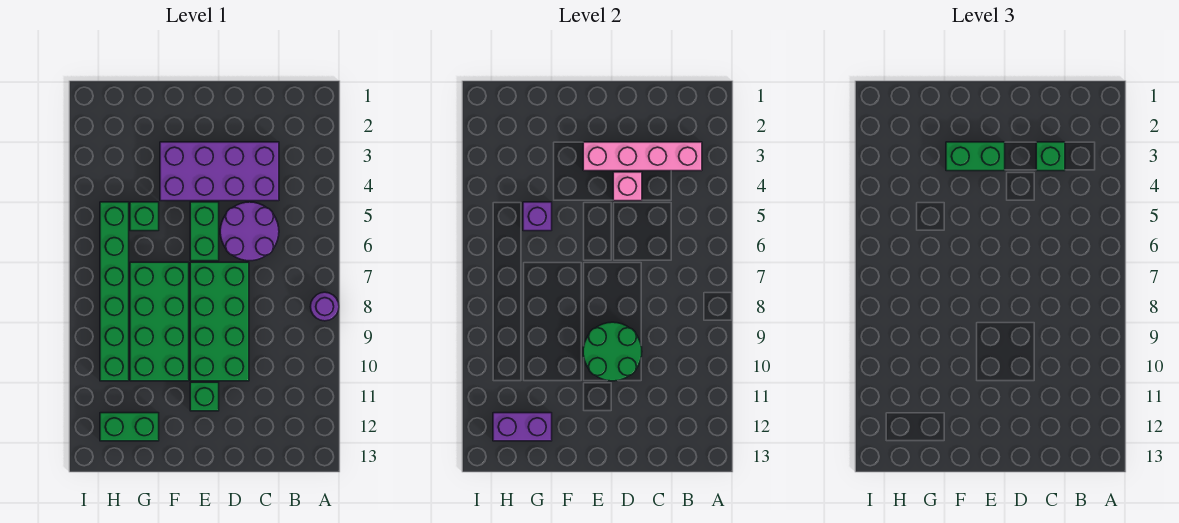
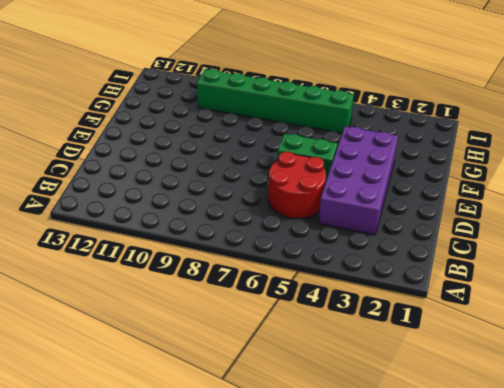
red 2x2 round brick [269,152,326,219] -> purple 2x2 round brick [220,202,279,261]
none -> purple 1x1 round brick [310,292,339,321]
none -> green 2x4 brick [190,262,249,381]
none -> green 1x1 brick [190,382,219,411]

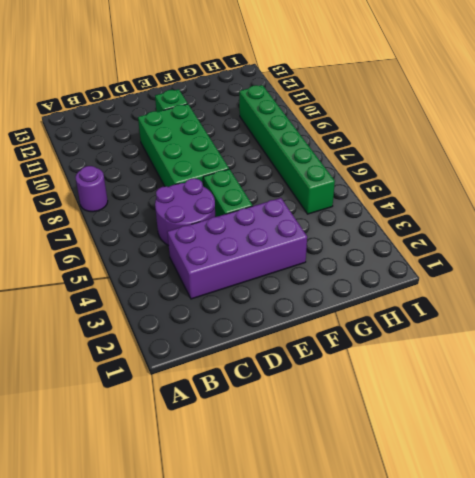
none -> green 2x4 brick [130,262,189,381]
none -> green 1x1 brick [130,202,159,231]
none -> green 1x2 brick [100,413,159,441]

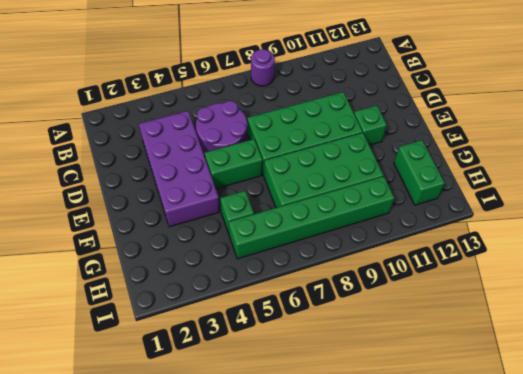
none -> pink 1x4 brick [583,142,702,171]
none -> pink 1x1 brick [613,172,642,201]
none -> green 2x2 round brick [583,322,642,381]

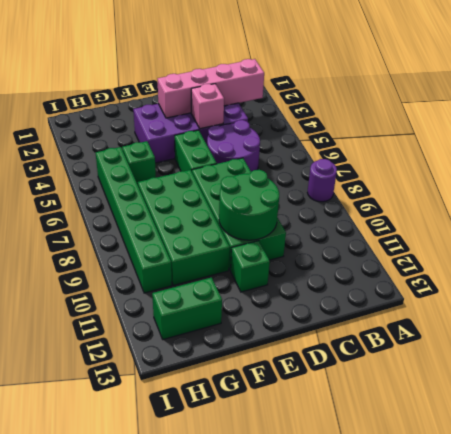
none -> purple 1x1 brick [523,202,552,231]
none -> purple 1x2 brick [493,413,552,441]
none -> green 1x1 brick [1036,142,1065,171]

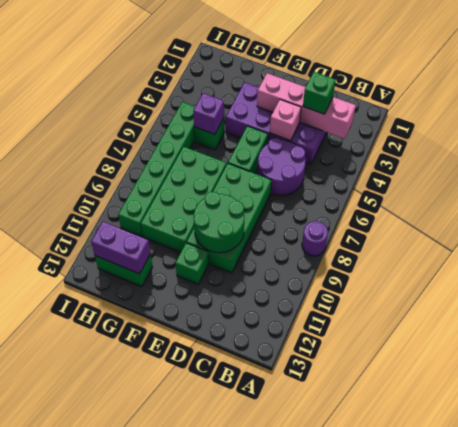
none -> green 1x2 brick [946,142,1005,171]

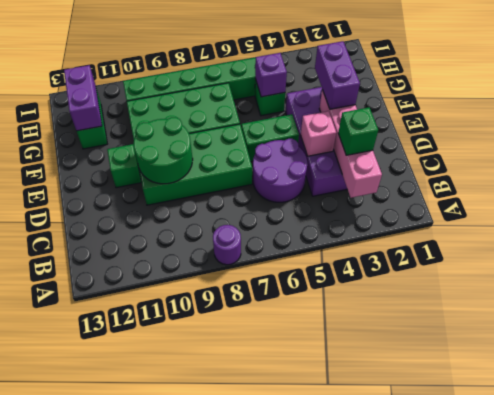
purple 1x2 brick [315,41,360,109] -> green 1x2 brick [946,142,1005,171]

